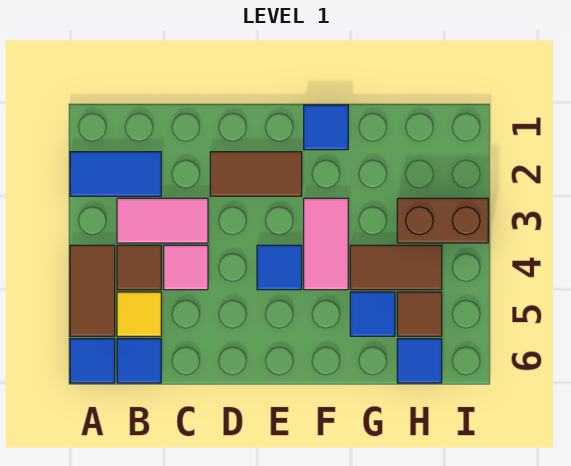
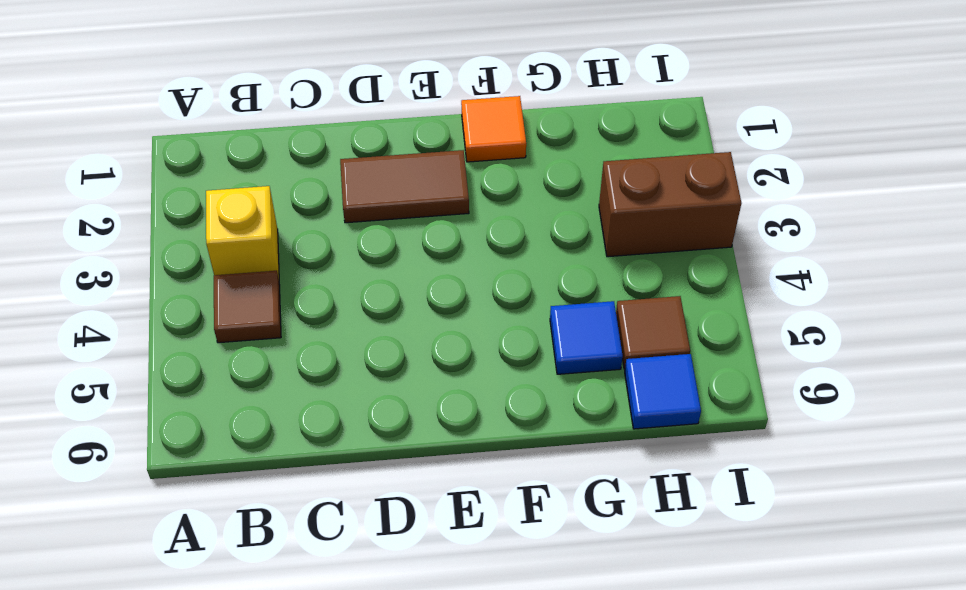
yellow 1x1 brick [206,186,279,279] -> pink 1x2 tile [117,198,208,243]
orange 1x1 tile [461,96,526,162] -> blue 1x1 tile [304,105,348,150]
none -> blue 1x2 tile [70,152,161,196]
none -> brown 1x2 tile [70,245,115,336]
none -> blue 1x1 tile [70,339,115,383]

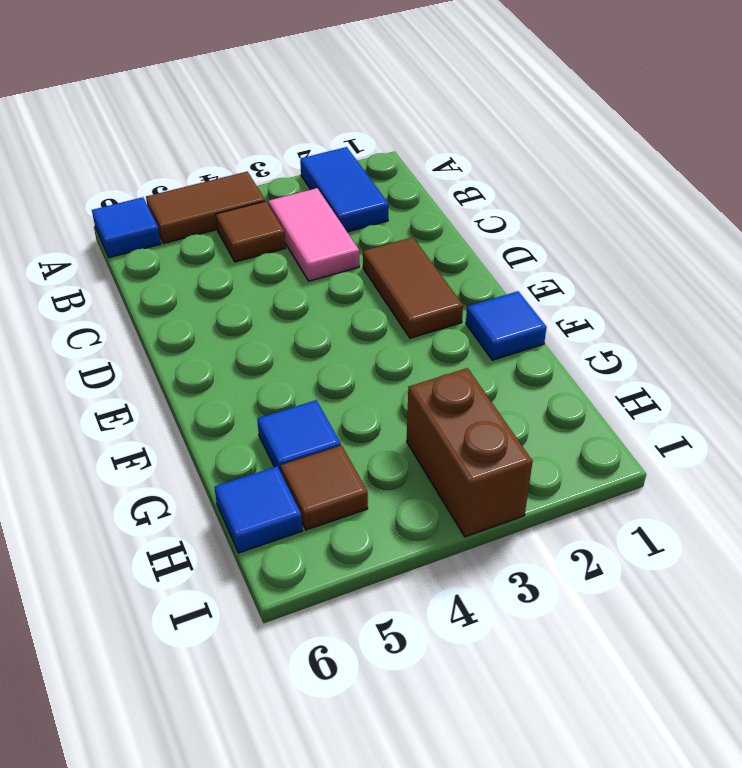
none -> yellow 1x1 tile [117,292,161,336]
none -> blue 1x1 tile [117,339,161,383]
none -> pink 1x1 tile [164,245,208,290]

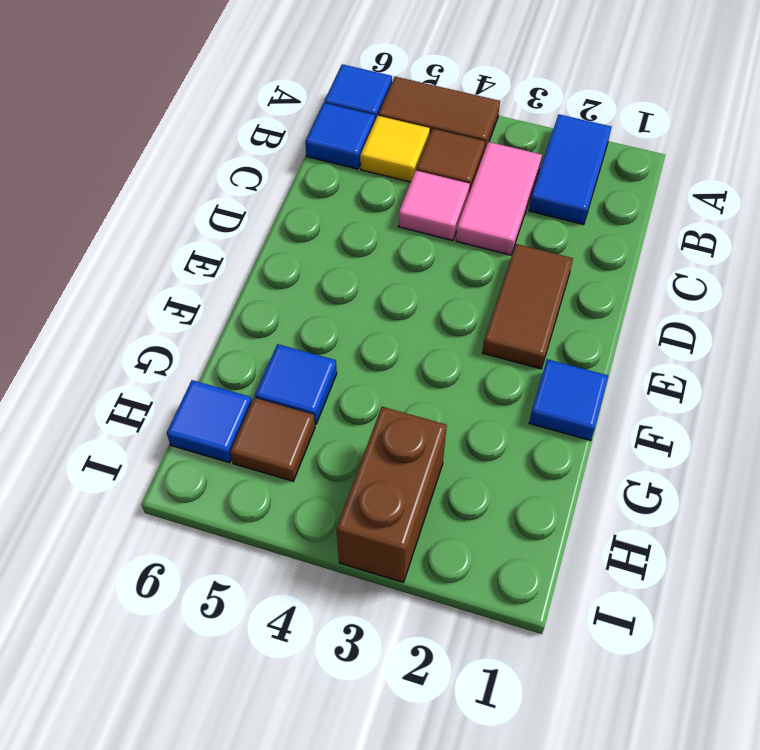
none -> blue 1x1 tile [257,245,302,290]
none -> pink 1x2 tile [304,198,348,290]
none -> brown 1x2 tile [350,245,442,290]

